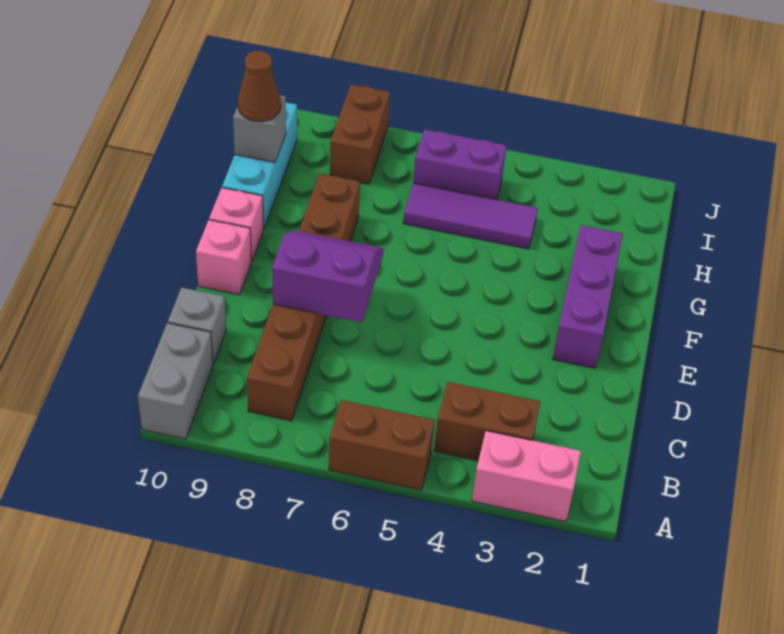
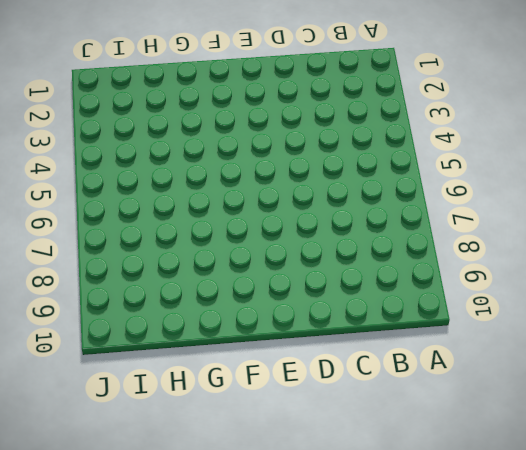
none -> pink 1x2 brick [472,431,581,521]
none -> brown 1x2 brick [329,400,435,490]
none -> grey 1x2 brick [138,323,213,439]

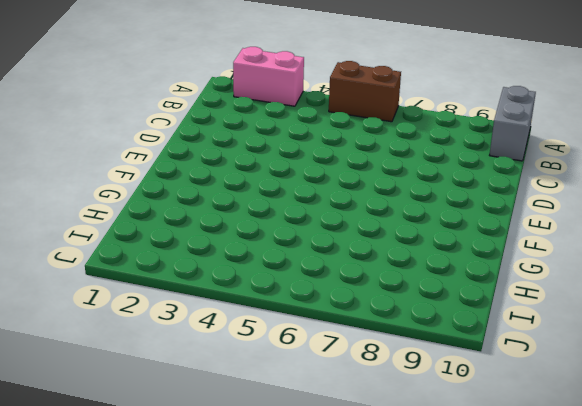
none -> brown 1x2 brick [434,382,540,461]
none -> brown 1x6 brick [247,173,360,421]
none -> grey 1x1 brick [168,288,226,364]

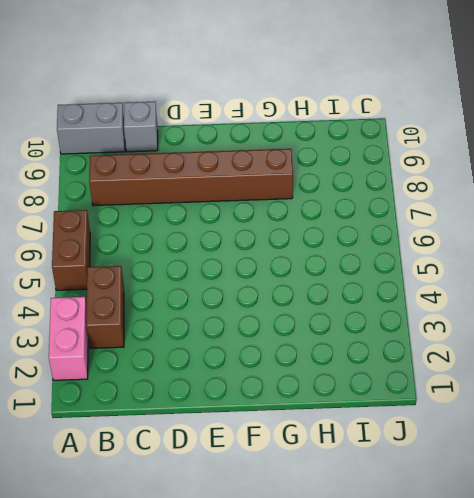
none -> purple 1x3 brick [553,225,623,368]
none -> pink 1x1 brick [196,220,251,295]
none -> pink 1x1 brick [209,188,263,262]

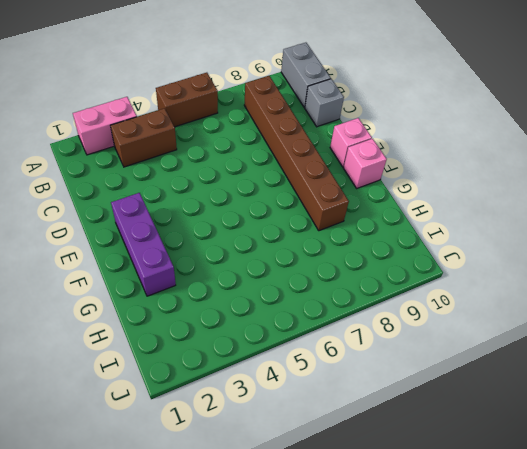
none -> cyan 1x3 brick [222,103,297,229]
none -> purple 1x3 tile [403,183,538,249]
none -> purple 1x2 brick [413,129,507,200]

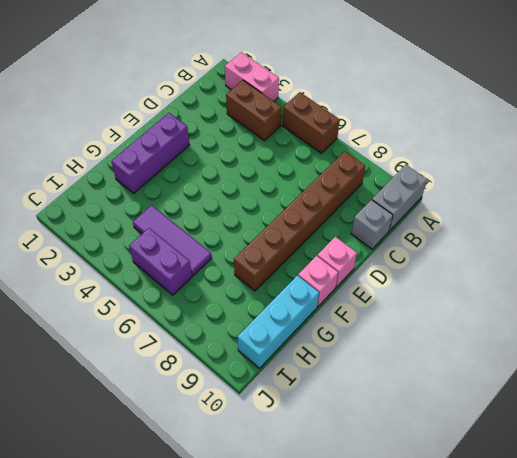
none -> brown 1x2 brick [330,84,390,184]
none -> purple 2x2 slope [272,231,384,322]
none -> grey 1x1 brick [233,95,286,162]

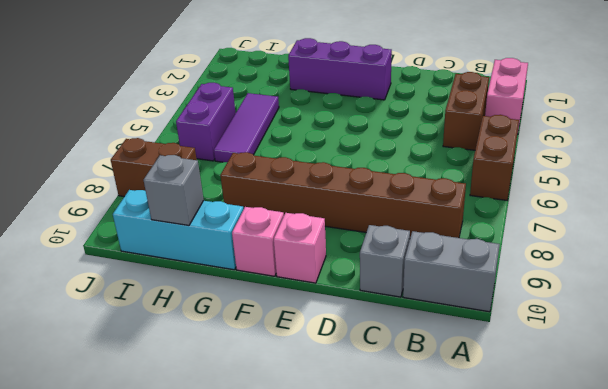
none -> purple 2x2 slope [272,231,384,322]
none -> brown 1x1 cone [238,51,281,121]

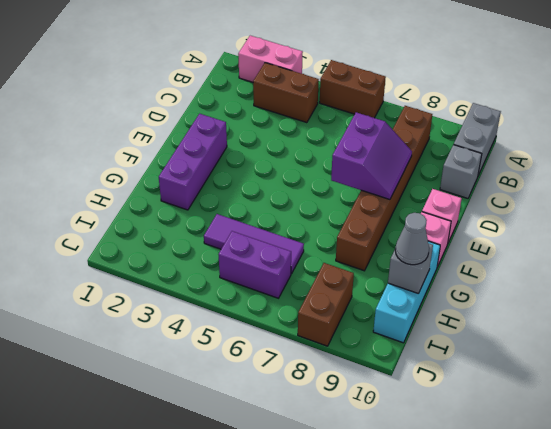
purple 2x2 slope [331,112,412,200] -> purple 2x2 slope turned to [272,231,384,322]
grey 1x1 cone [395,213,429,265] -> brown 1x1 cone [238,51,281,121]

